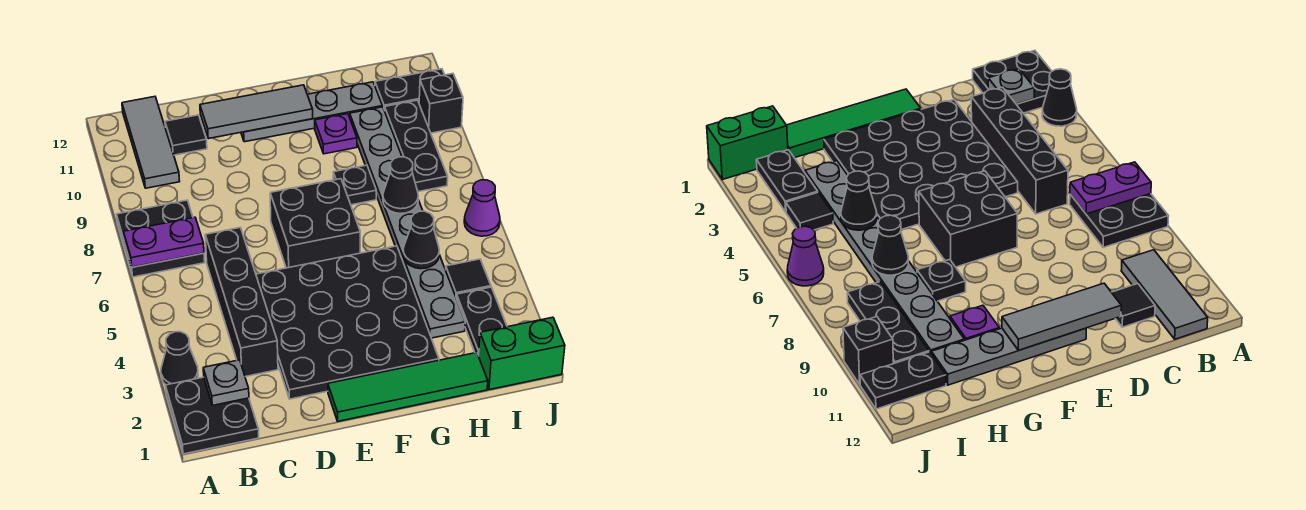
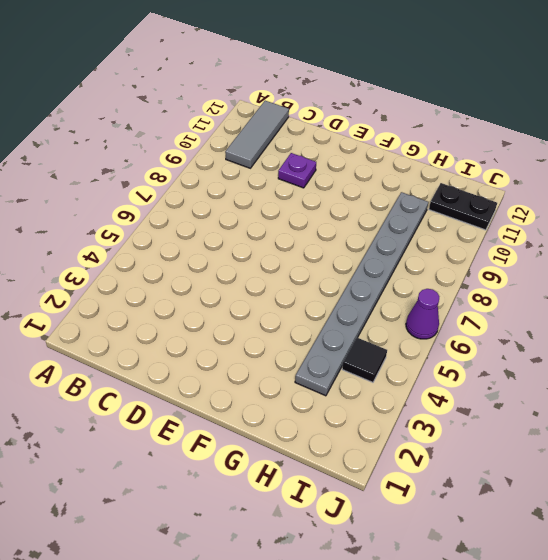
purple 1x1 plate [278,153,316,188] -> purple 1x1 plate moved to [315,114,357,154]
none -> black 2x2 plate [165,377,259,454]
none -> black 1x1 cone [161,332,198,385]
none -> black 2x2 plate [116,200,205,277]

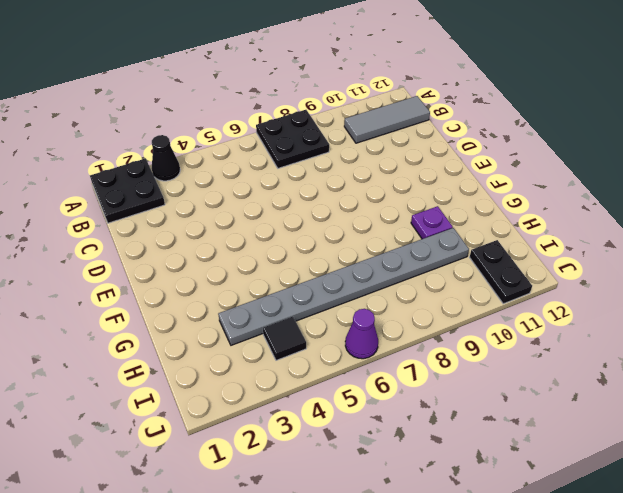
none -> black 1x4 brick [205,228,278,377]
none -> black 1x1 tile [165,115,207,155]
none -> black 4x4 plate [256,246,439,399]

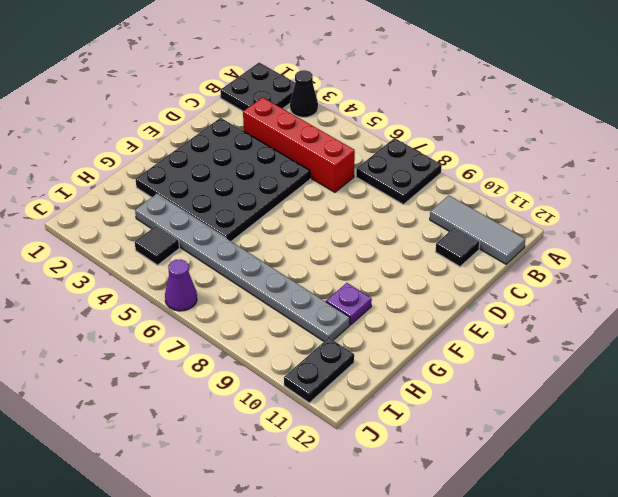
red 1x4 brick [243,97,355,192] -> black 1x4 brick [205,228,278,377]
none -> green 1x4 tile [328,353,488,421]
none -> black 2x2 brick [270,179,360,268]
none -> grey 1x4 plate [241,82,382,142]

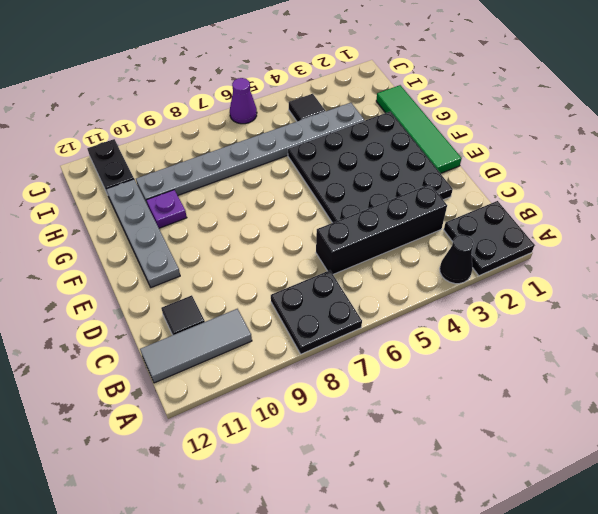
none -> black 2x2 brick [270,179,360,268]
none -> black 1x1 plate [333,165,377,205]
none -> green 1x2 brick [479,317,565,390]

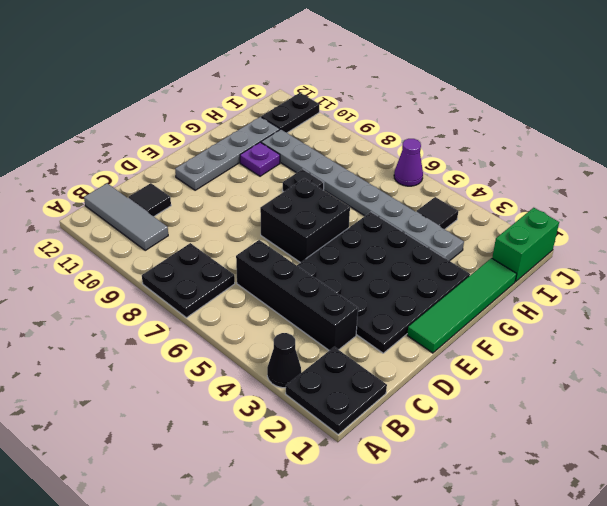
none -> black 1x2 plate [456,287,507,356]
none -> black 1x3 plate [385,100,448,192]
none -> black 1x1 brick [419,74,463,133]

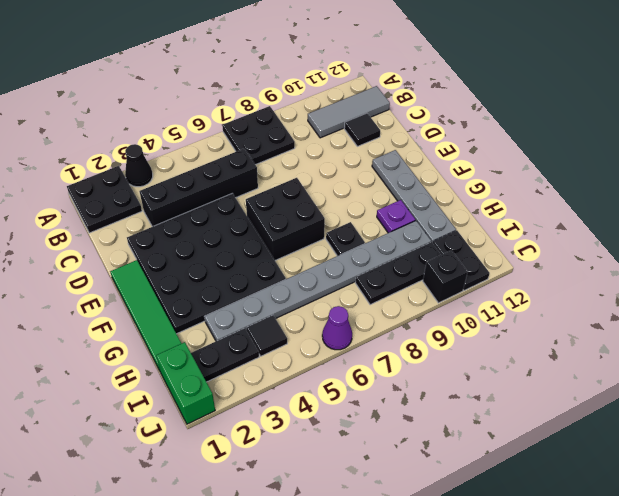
none -> purple 1x2 plate [124,217,204,267]
none -> grey 1x1 plate [203,360,249,405]
none -> grey 1x3 tile [200,85,313,139]

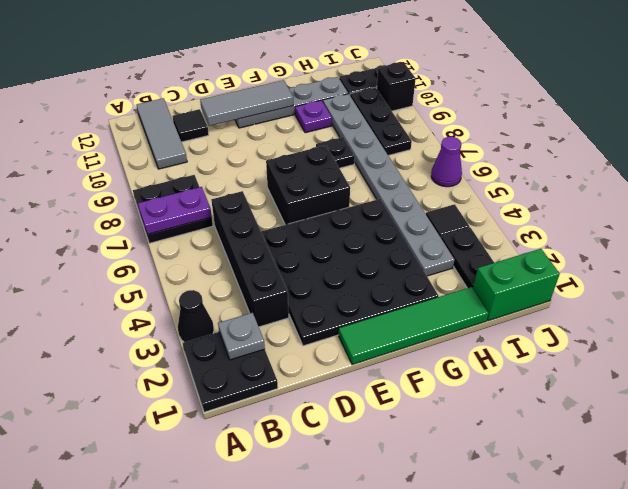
none -> black 1x1 cone [403,211,439,269]
none -> black 1x1 cone [383,157,418,214]

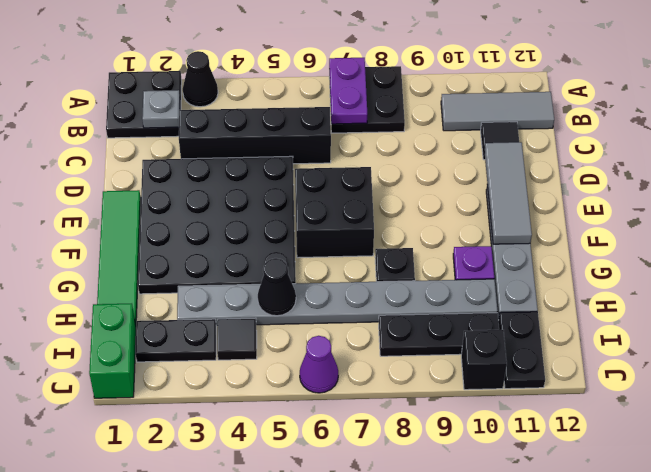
none -> black 1x1 cone [383,157,418,214]

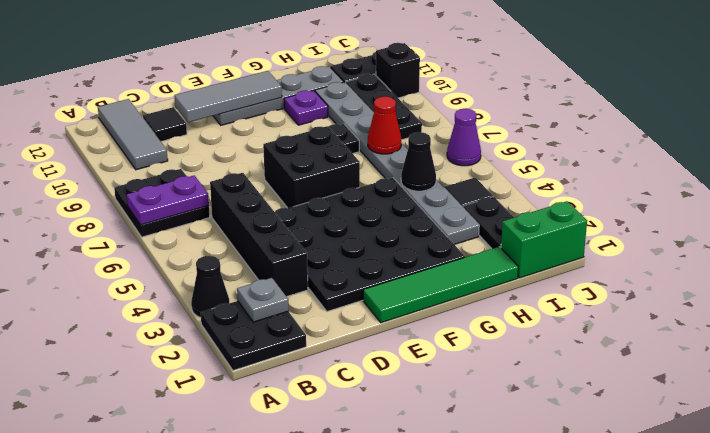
red 1x1 cone [368,96,401,154] -> black 1x1 cone [383,157,418,214]

